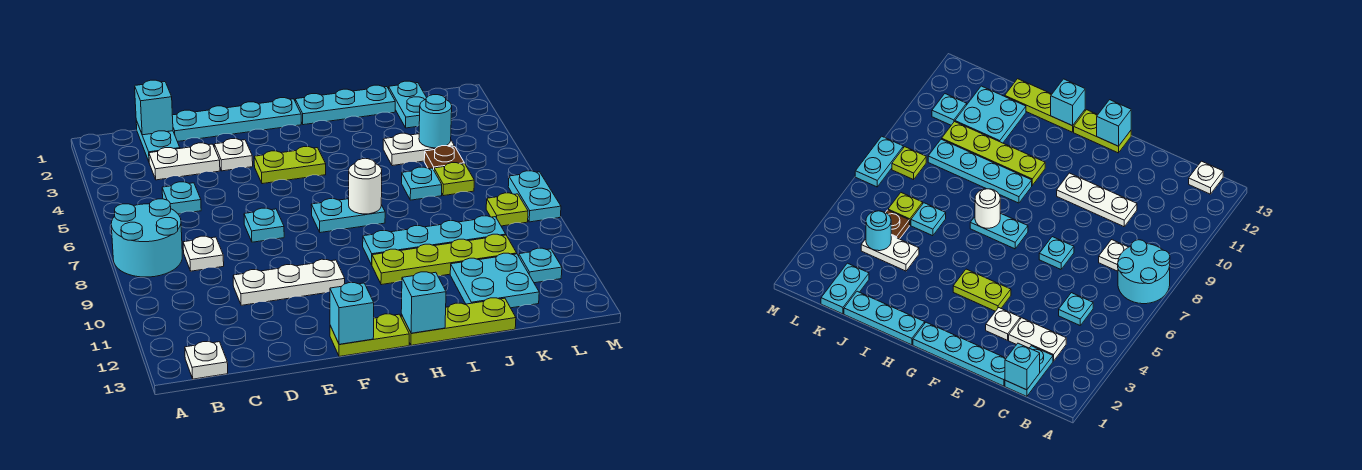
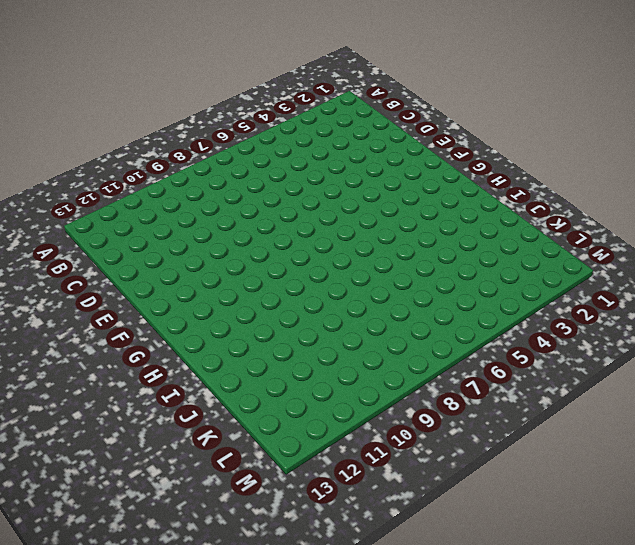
none -> cyan 2x2 round brick [111,199,182,277]
none -> white 1x1 plate [185,342,228,379]
none -> cyan 1x2 plate [136,121,180,161]
none -> white 1x2 plate [149,143,220,180]

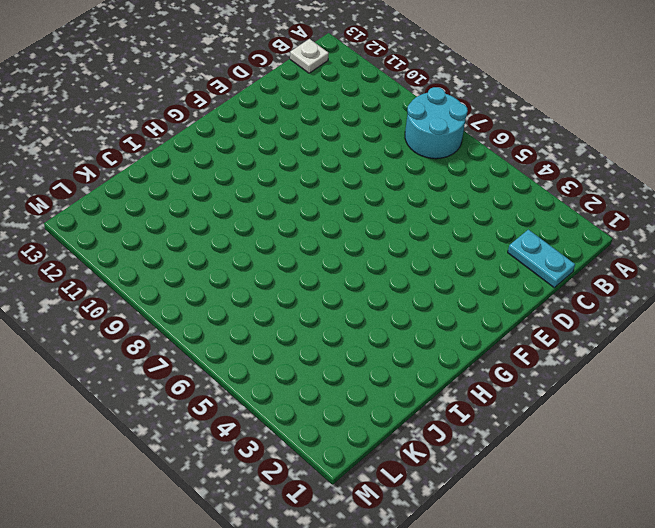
none -> white 1x2 plate [149,143,220,180]
none -> cyan 1x1 plate [162,182,201,214]
none -> white 1x1 plate [183,236,224,271]
none -> cyan 1x4 plate [172,98,301,142]

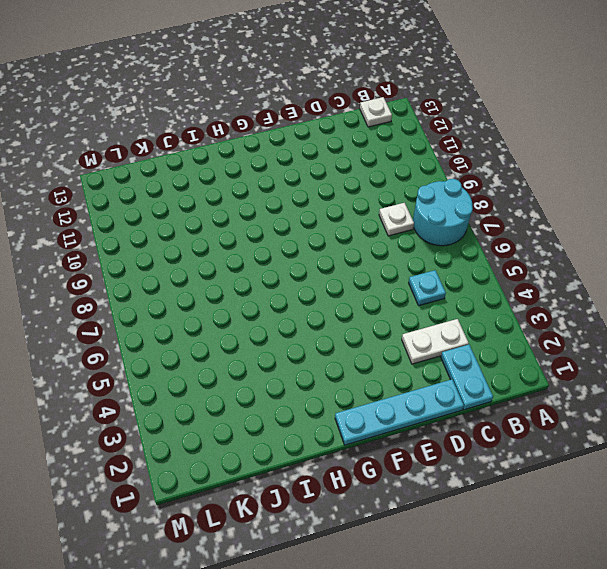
none -> white 1x3 plate [233,259,345,305]
none -> white 1x1 plate [214,139,253,171]
none -> cyan 1x1 plate [244,208,284,242]
none -> lime 1x2 plate [254,147,326,184]

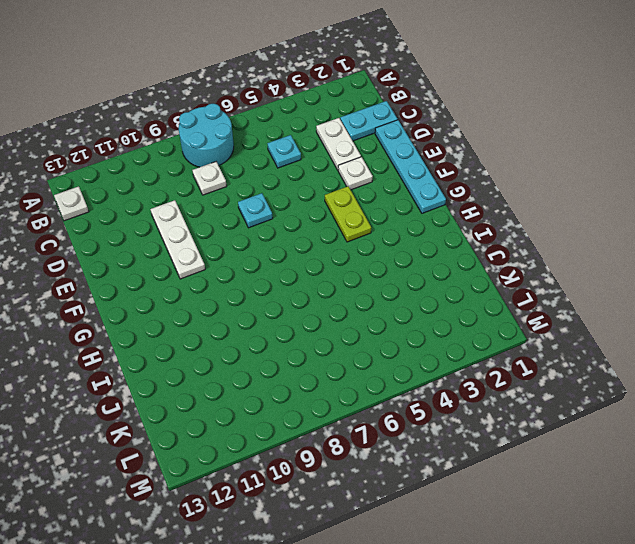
none -> lime 1x2 plate [330,314,409,357]
none -> cyan 1x2 plate [311,199,385,233]
none -> cyan 1x3 plate [295,85,395,125]
none -> cyan 1x4 plate [363,216,506,265]

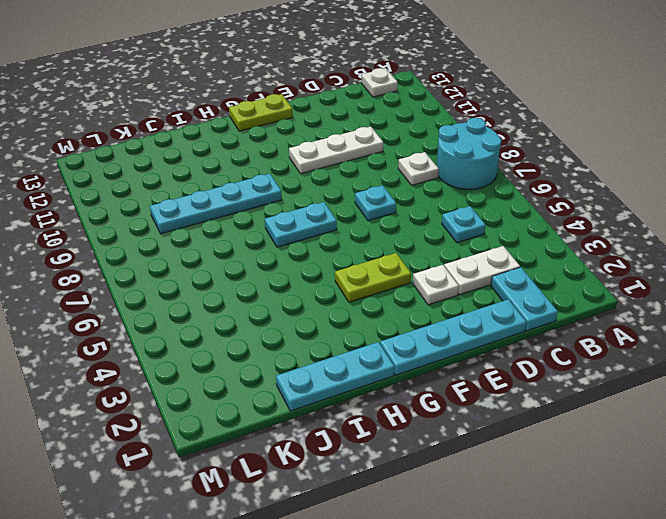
none -> lime 1x4 plate [372,234,517,285]
none -> lime 1x3 plate [401,298,516,345]
none -> white 1x2 plate [383,133,455,166]
none -> cyan 1x1 plate [401,167,442,200]

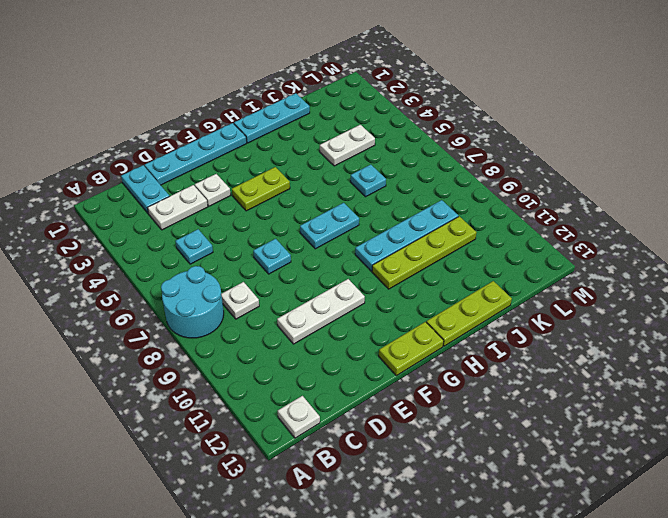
none -> cyan 2x2 plate [450,253,539,308]
none -> cyan 1x2 plate [389,81,427,128]
none -> brown 1x1 plate [424,146,464,170]
none -> lime 1x1 plate [434,163,474,196]

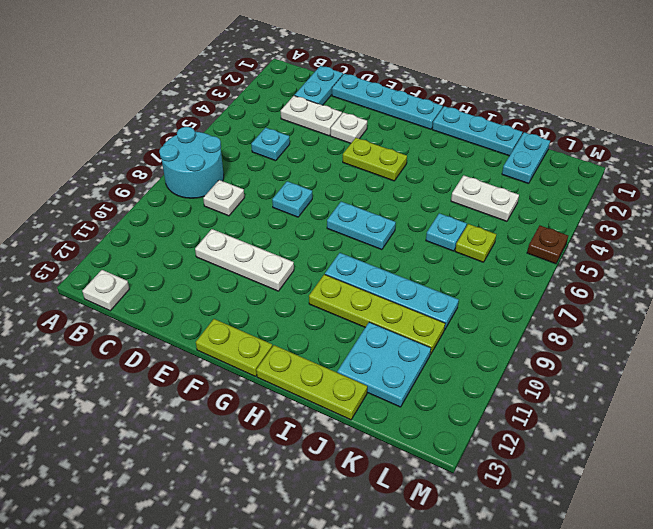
brown 1x1 plate [527,225,568,264] -> brown 1x1 plate moved to [424,146,464,170]
none -> lime 1x1 plate [486,193,528,226]
none -> cyan 1x1 plate [519,248,562,283]
none -> cyan 1x2 plate [508,171,561,222]
none -> cyan 1x1 brick [135,80,173,135]

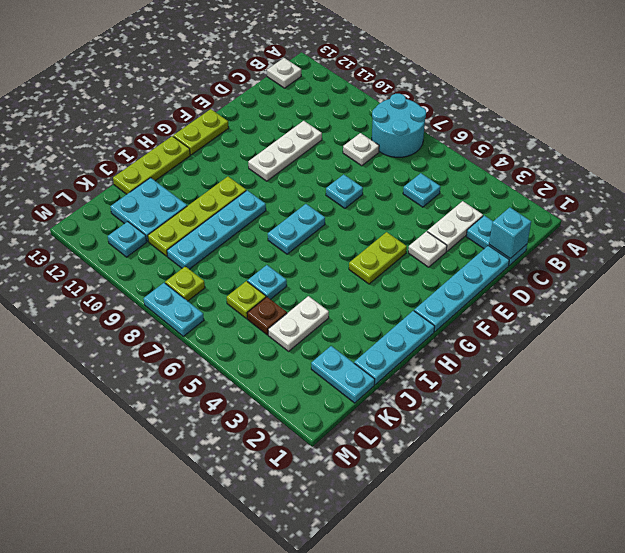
none -> cyan 1x1 brick [330,283,374,344]
none -> white 1x1 round brick [349,159,382,214]
none -> cyan 1x1 brick [401,272,446,333]
none -> cyan 1x1 round brick [419,95,452,148]

